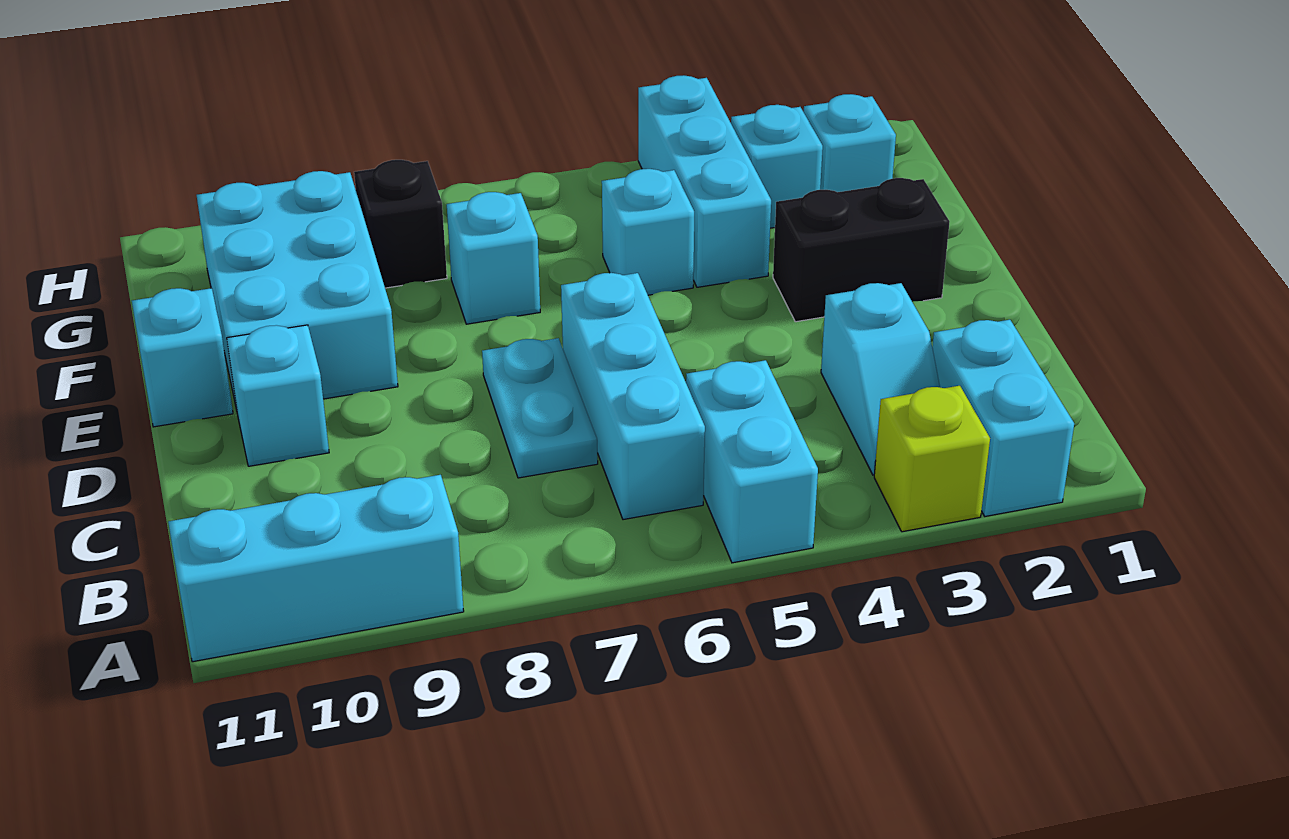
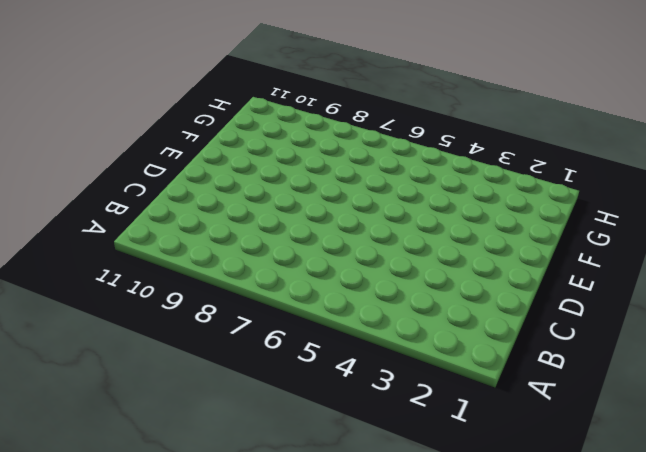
none -> cyan 1x2 brick [932,320,1074,516]
none -> lime 1x1 brick [874,386,990,532]
none -> cyan 1x2 brick [686,360,818,563]

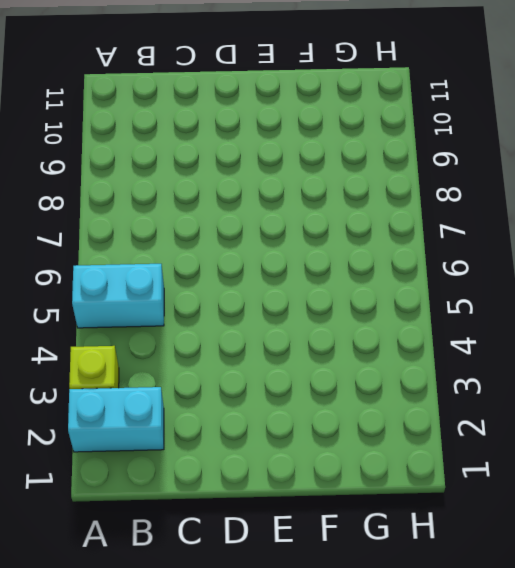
none -> cyan 1x3 brick [168,475,464,662]
none -> cyan 1x2 slope [821,283,940,475]
none -> cyan 1x3 brick [561,273,705,520]

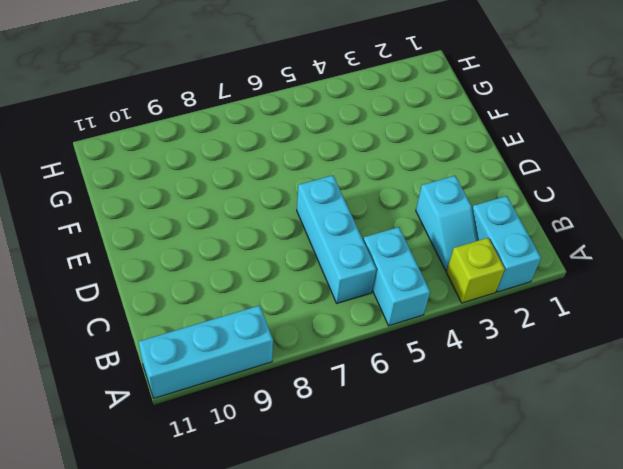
none -> cyan 1x2 plate [482,338,598,478]
none -> cyan 1x1 brick [227,325,329,466]
none -> black 1x2 brick [773,178,950,322]

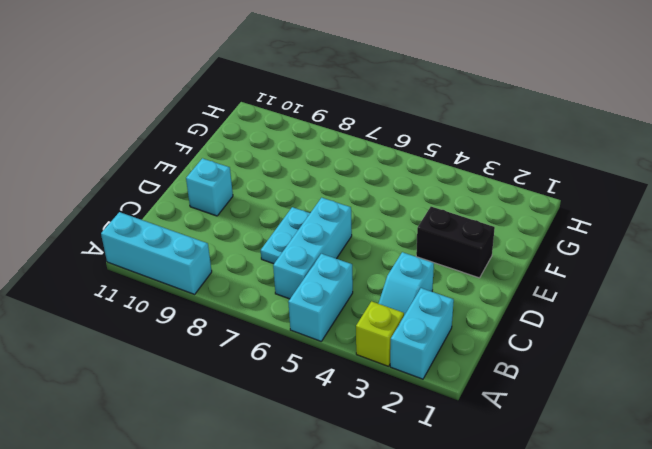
none -> cyan 2x3 brick [197,171,398,410]
none -> cyan 1x1 brick [132,288,233,427]
none -> cyan 1x3 brick [638,75,771,287]

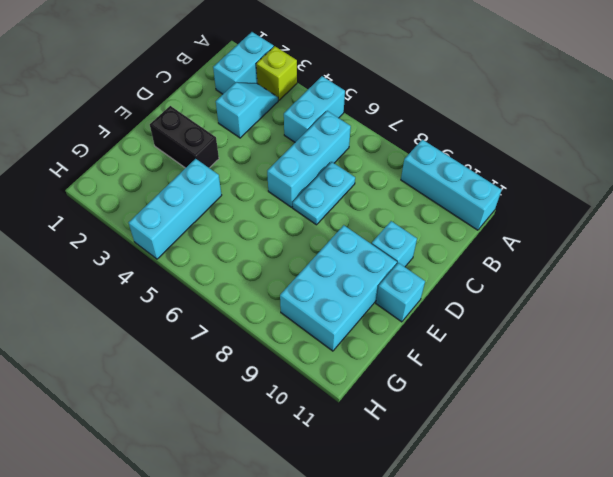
none -> cyan 1x1 brick [602,169,694,295]
none -> cyan 1x1 brick [447,192,540,324]
none -> cyan 1x1 brick [804,94,896,192]

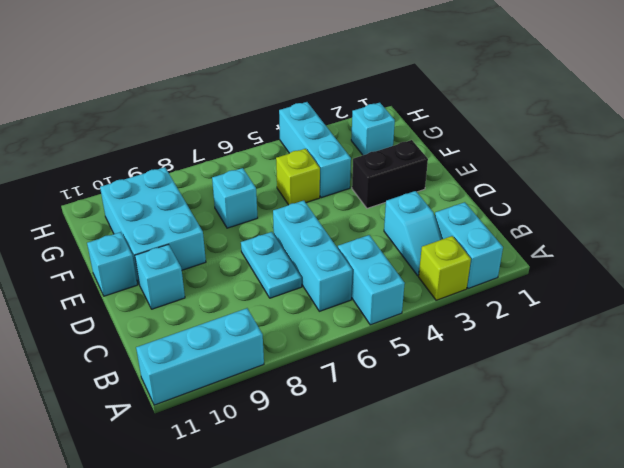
lime 1x1 brick [276,149,320,205] -> cyan 1x1 brick [602,169,694,295]
none -> cyan 1x1 brick [731,105,823,228]
none -> black 1x1 brick [354,160,447,288]

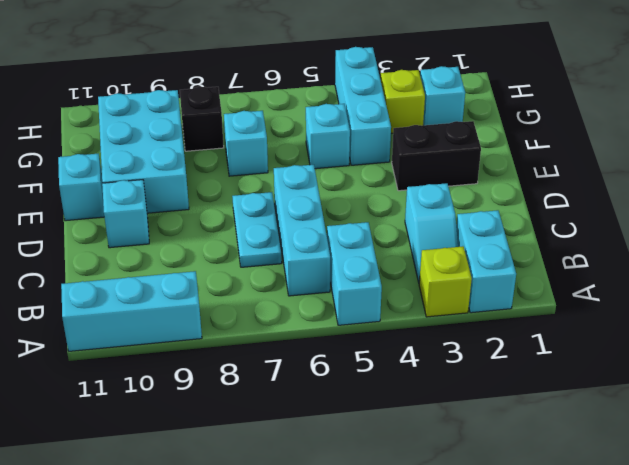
lime 1x1 brick [381,70,425,133] -> cyan 1x1 brick [731,105,823,228]

